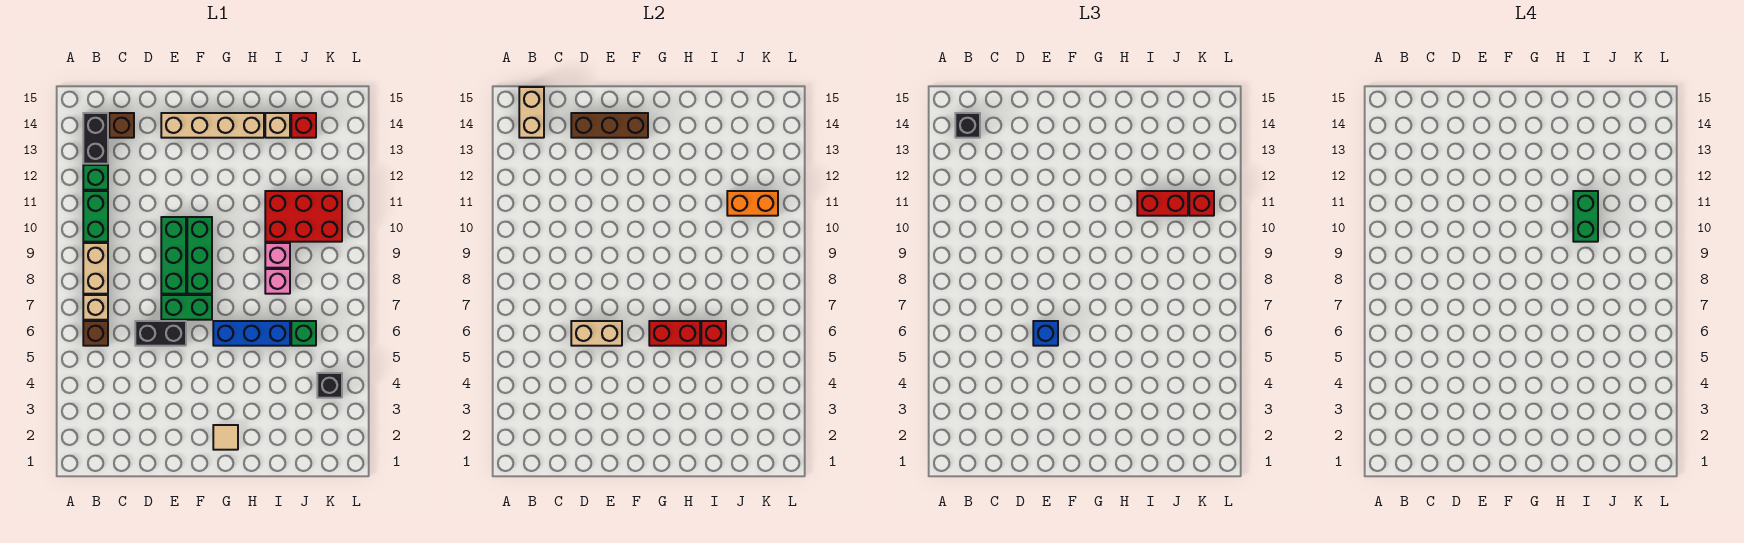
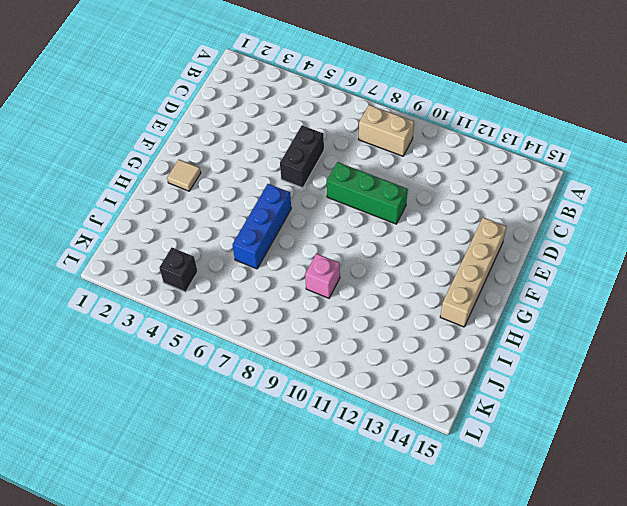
none -> brown 1x1 brick [83,321,108,346]
none -> tan 1x1 brick [83,295,108,320]
none -> green 1x2 brick [83,191,108,242]
none -> green 1x1 brick [83,165,108,190]

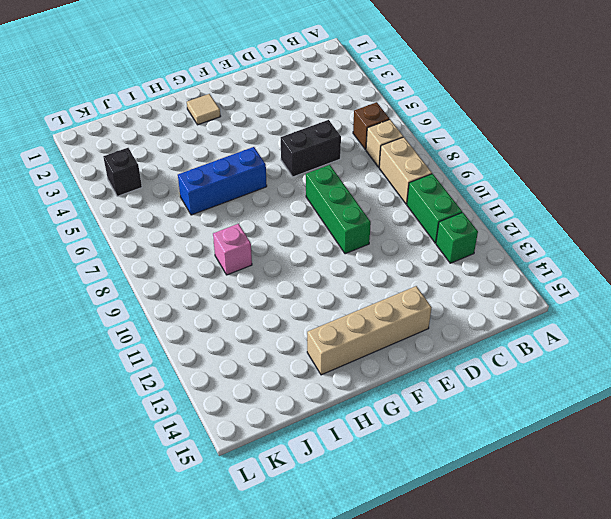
none -> black 1x2 brick [83,113,108,164]
none -> brown 1x1 brick [109,113,134,138]
none -> green 1x2 brick [161,295,212,320]
none -> green 1x3 brick [187,217,212,294]

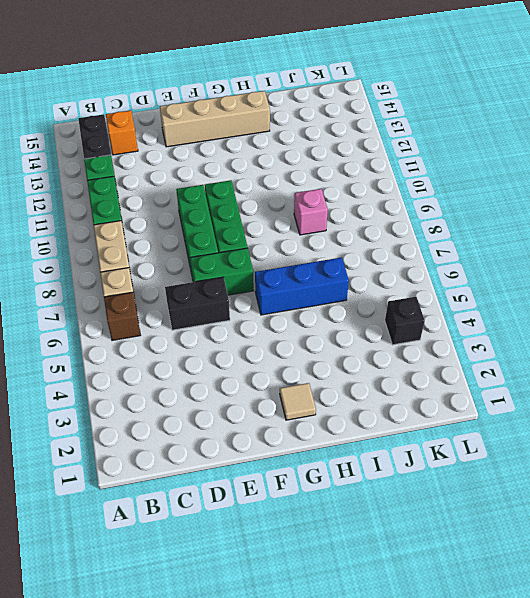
orange 1x1 brick [106,110,138,155] -> brown 1x1 brick [109,113,134,138]
none -> pink 1x1 brick [265,269,290,294]
none -> red 2x3 brick [265,191,342,242]
none -> tan 1x1 brick [265,113,290,138]
none -> green 1x1 brick [291,321,316,346]

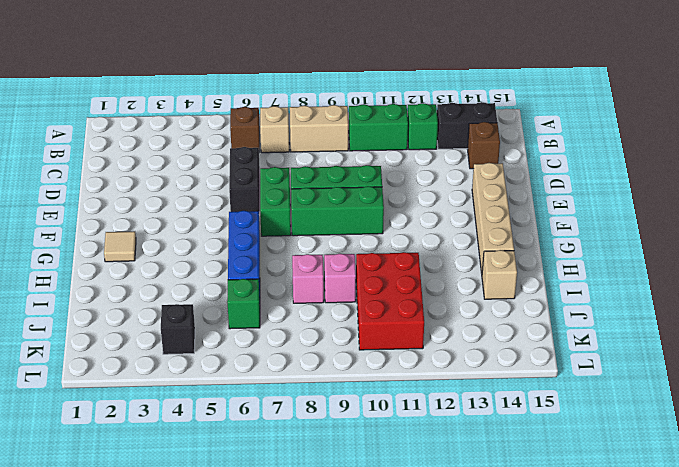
none -> red 1x1 brick [291,113,316,138]
none -> tan 1x2 brick [519,87,544,138]
none -> tan 1x2 brick [571,321,622,346]
none -> brown 1x3 brick [571,113,648,138]

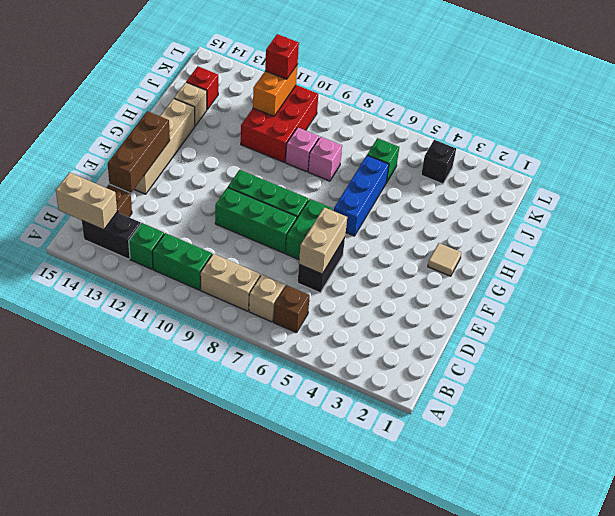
none -> red 1x2 brick [649,321,700,346]
none -> red 1x1 brick [701,321,726,346]
none -> black 1x1 brick [955,113,980,138]
none -> blue 1x1 brick [1033,321,1058,346]

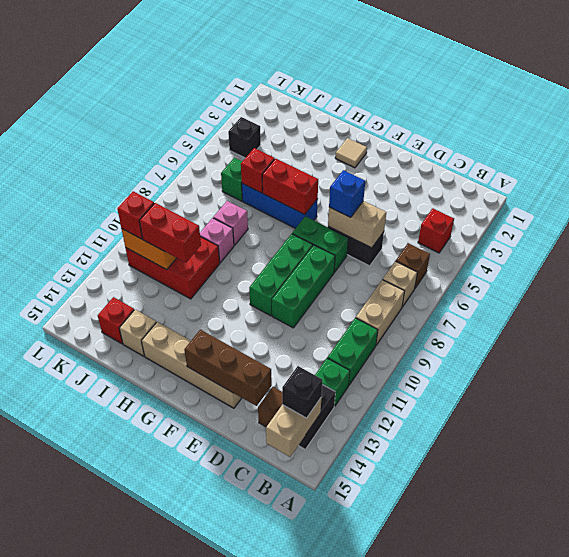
red 1x1 brick [418,209,454,253] -> none
none -> green 1x2 brick [1573,191,1598,242]

